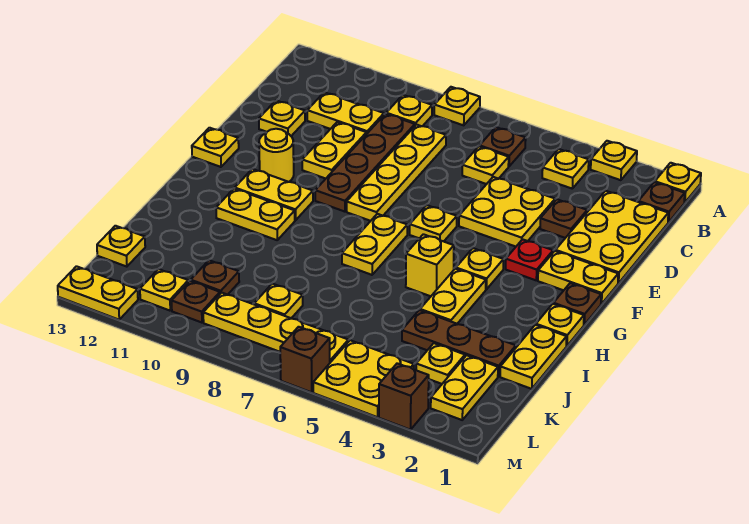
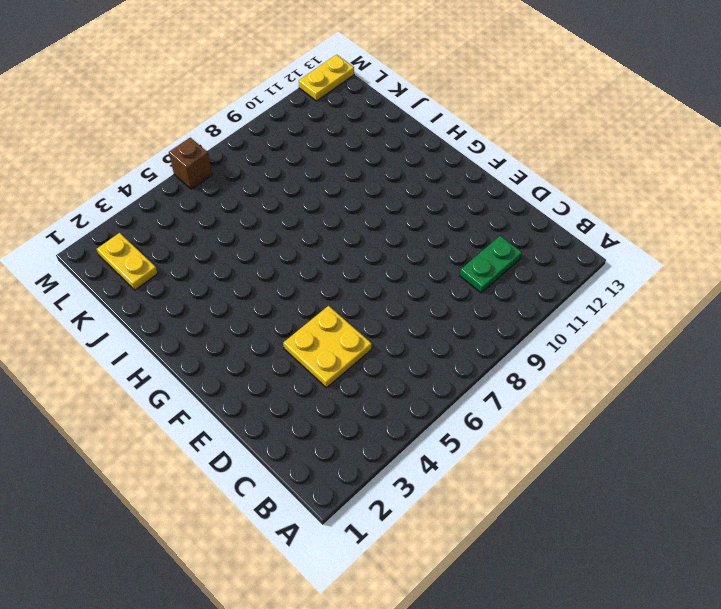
green 1x2 plate [460,236,522,293] -> yellow 1x2 plate [307,92,384,133]
none -> yellow 1x1 plate [655,163,701,203]
none -> yellow 1x1 plate [591,141,637,180]
none -> yellow 1x1 plate [434,87,480,125]
none -> brown 1x1 plate [638,182,685,222]

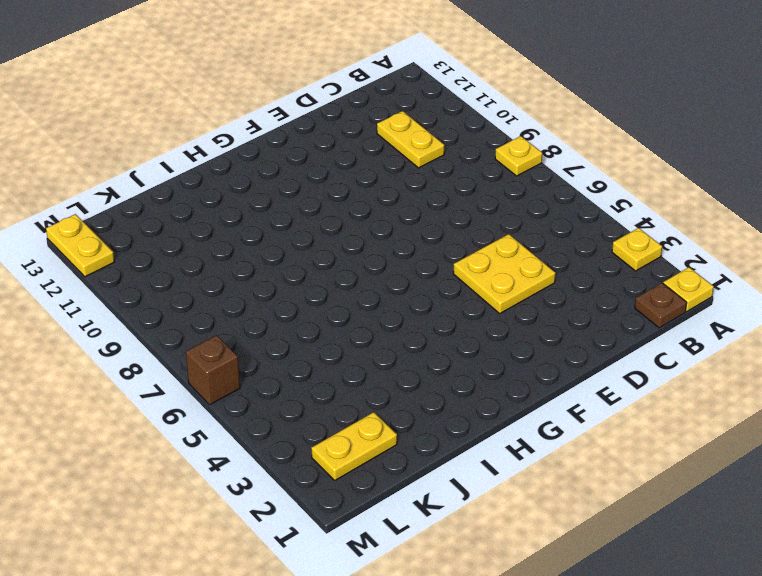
none -> yellow 1x1 plate [542,149,589,188]
none -> brown 1x1 plate [480,127,526,166]
none -> yellow 1x1 plate [386,95,432,126]
none -> yellow 2x3 plate [556,191,668,283]

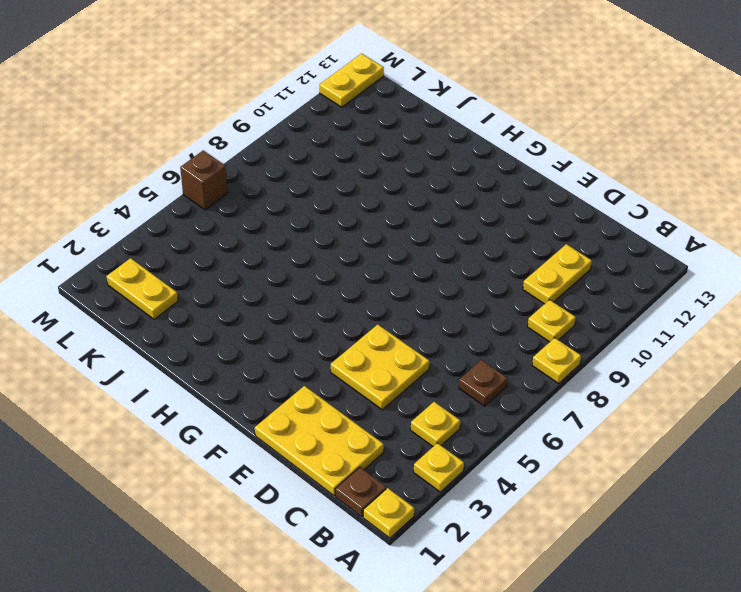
none -> yellow 1x1 plate [462,146,509,184]
none -> yellow 1x4 plate [347,125,446,221]
none -> brown 1x4 plate [315,114,415,212]
none -> brown 1x1 plate [540,199,587,238]

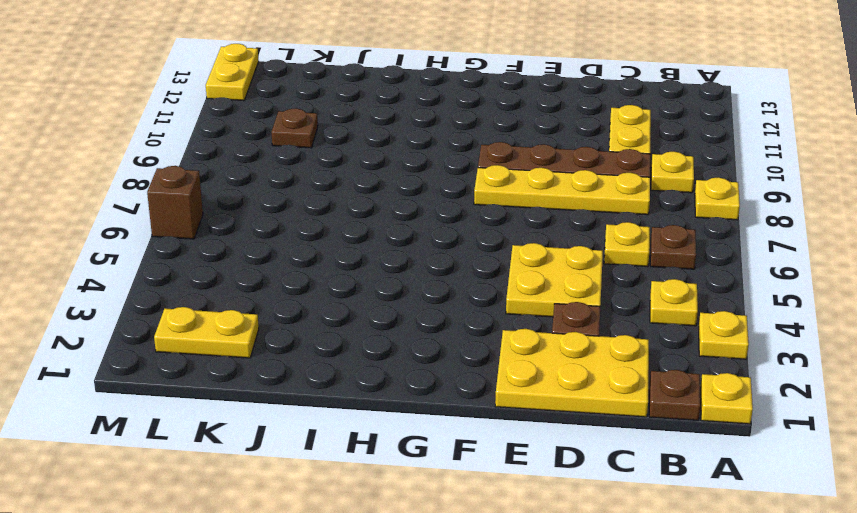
none -> yellow 1x2 plate [302,122,367,179]
none -> yellow 1x1 plate [259,100,305,136]
none -> yellow 1x2 plate [538,251,618,304]
none -> red 1x1 plate [506,239,553,280]

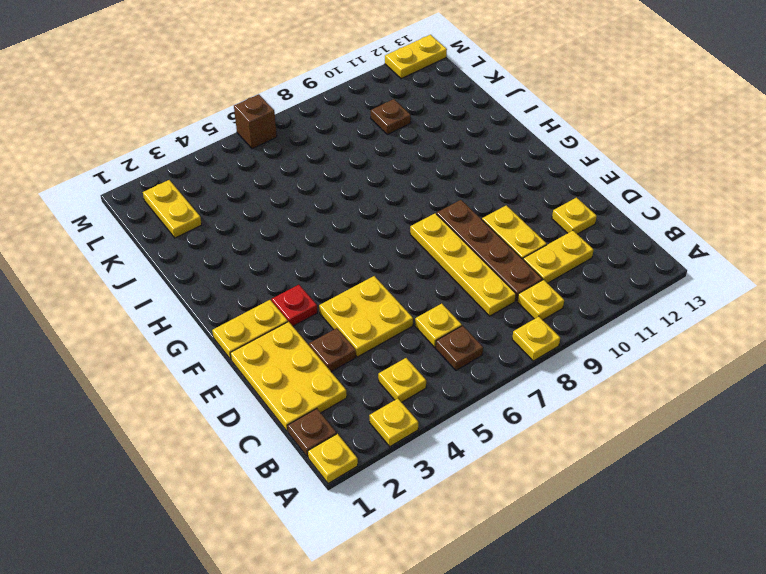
none -> yellow 1x1 plate [410,205,457,241]
none -> yellow 1x1 round brick [259,129,294,182]
none -> yellow 1x1 plate [192,128,239,167]
none -> brown 1x1 plate [553,283,601,325]

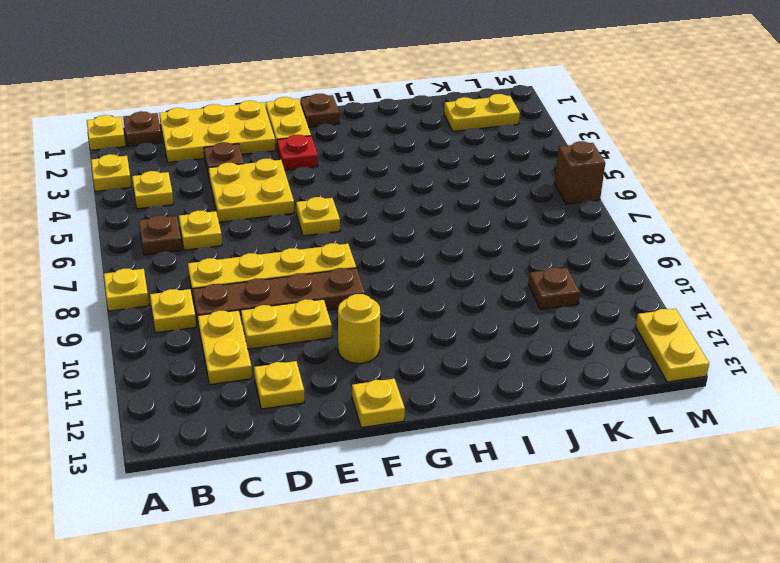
none -> yellow 1x1 plate [456,248,503,289]
none -> yellow 1x2 plate [342,214,407,275]
none -> yellow 1x2 plate [235,169,313,220]
none -> yellow 1x1 plate [536,304,584,346]

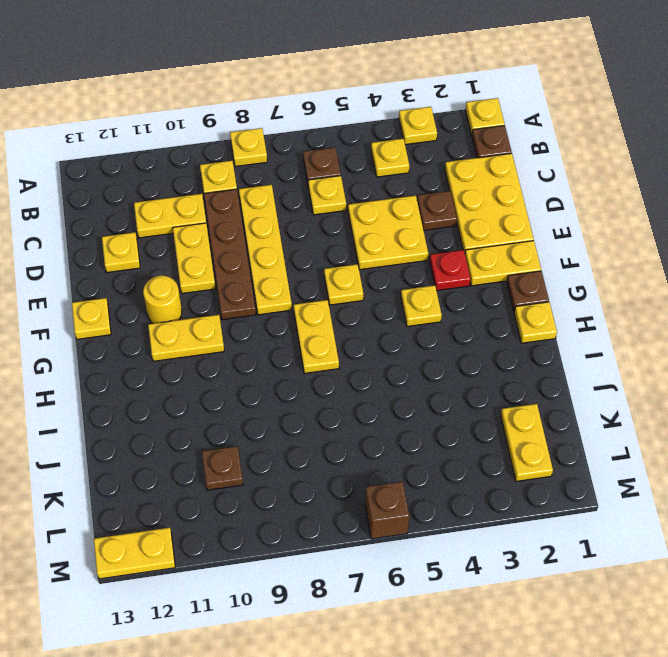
none -> yellow 1x2 plate [420,269,486,324]
none -> yellow 1x1 brick [406,234,454,296]
none -> yellow 1x2 plate [216,189,295,240]
none -> yellow 1x2 plate [500,325,567,389]

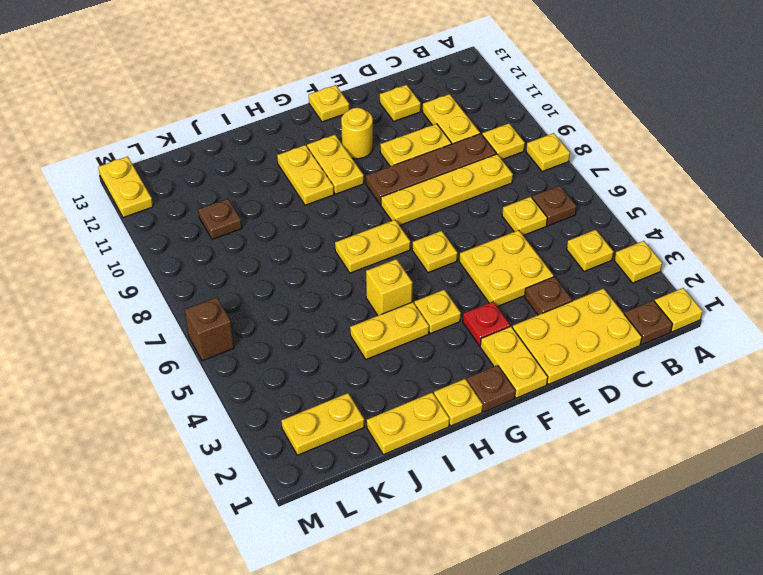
none -> brown 1x3 plate [402,310,516,377]
none -> yellow 1x1 plate [416,343,465,384]
none -> yellow 1x1 plate [254,284,303,318]
none -> yellow 1x1 plate [97,226,145,267]

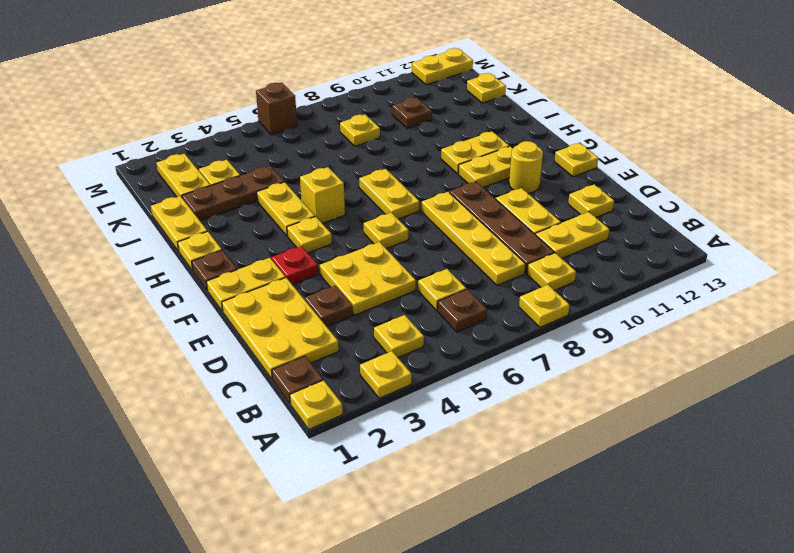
none -> yellow 2x2 plate [313,340,414,417]
none -> yellow 1x4 plate [203,293,348,362]
none -> brown 1x1 plate [172,281,220,323]
none -> yellow 1x1 plate [140,269,188,311]

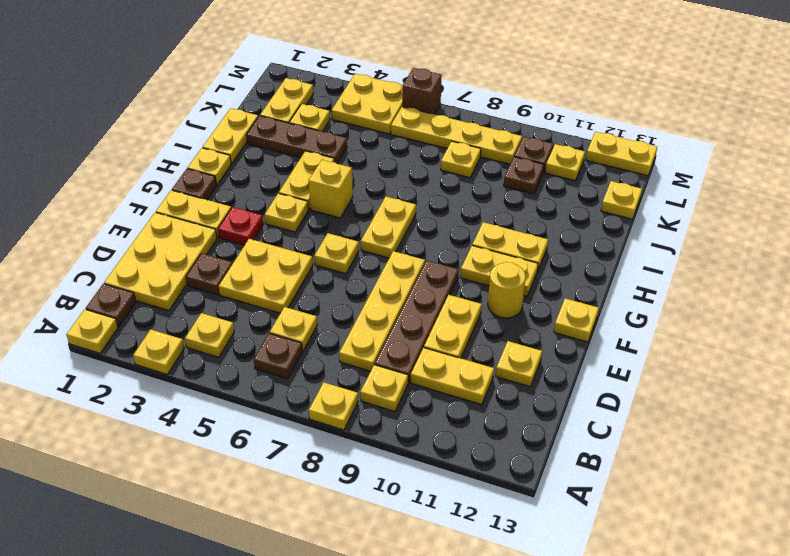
none -> brown 1x1 brick [379,363,429,430]

